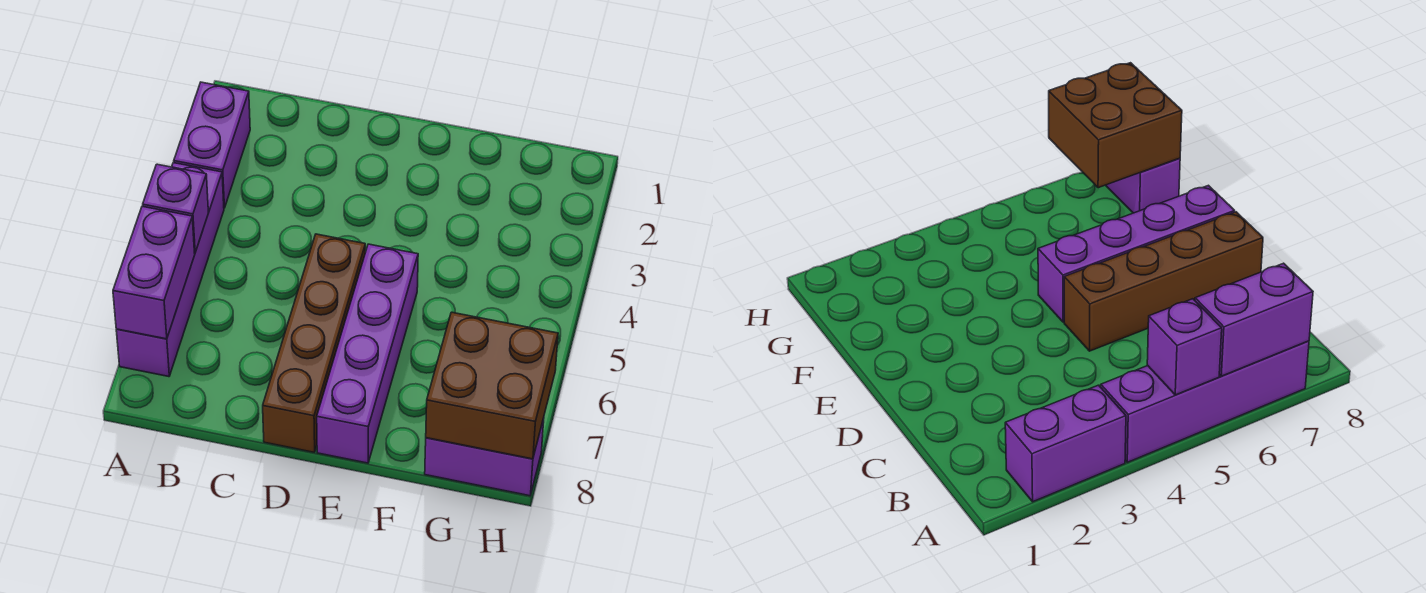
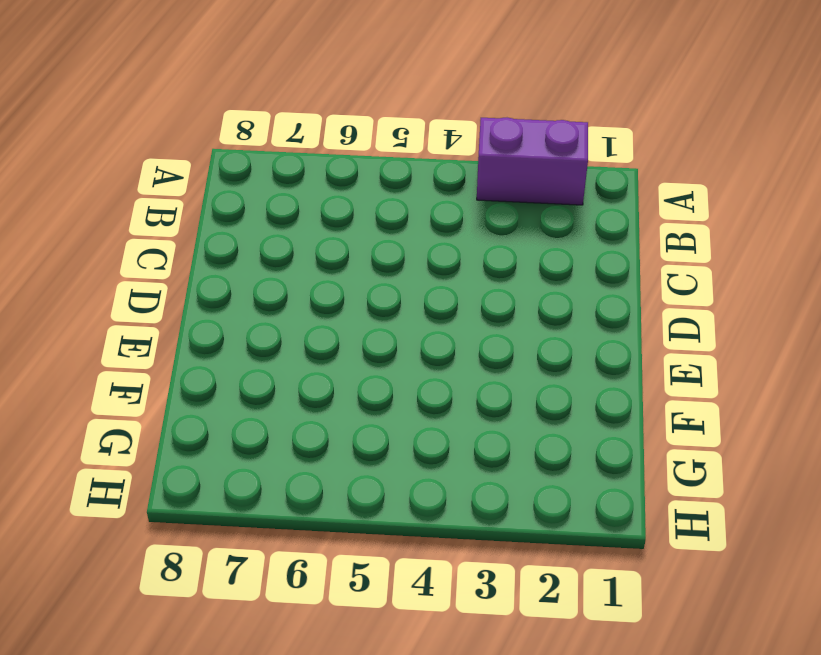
none -> purple 1x4 brick [116,163,224,377]
none -> brown 1x4 brick [263,234,365,452]

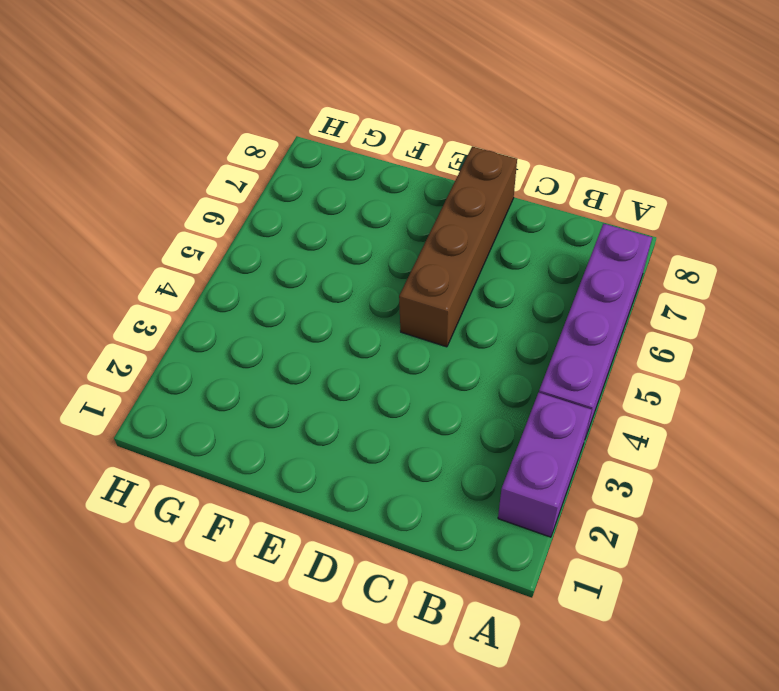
none -> purple 1x4 brick [317,244,418,463]
none -> purple 1x2 brick [425,418,544,496]

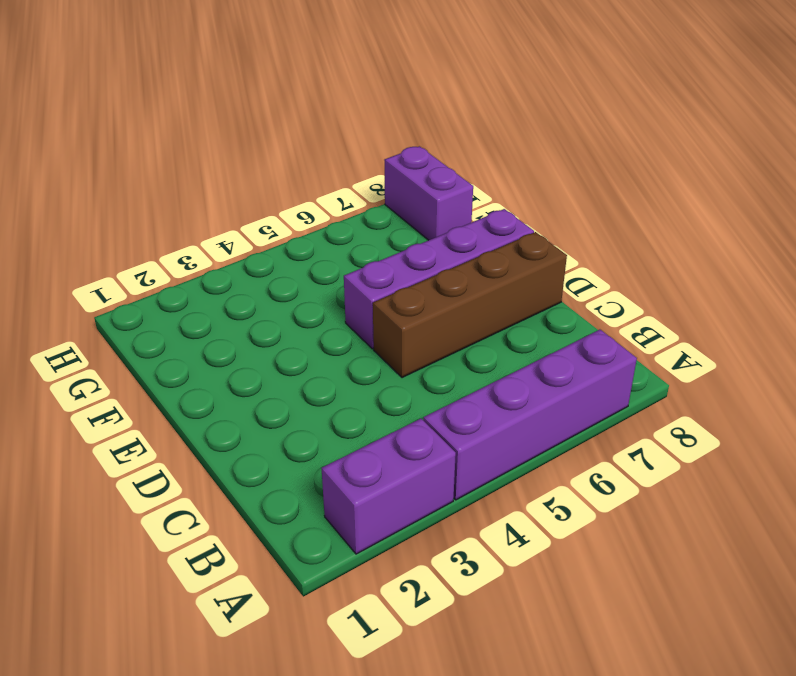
none -> purple 1x1 brick [143,164,208,253]
none -> purple 1x2 brick [113,206,195,339]

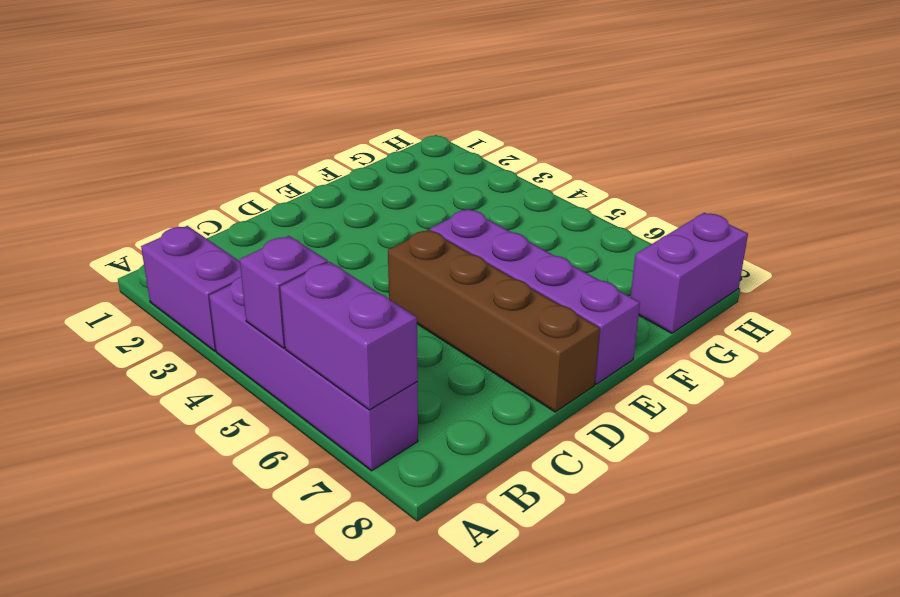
none -> brown 2x2 brick [426,312,558,459]

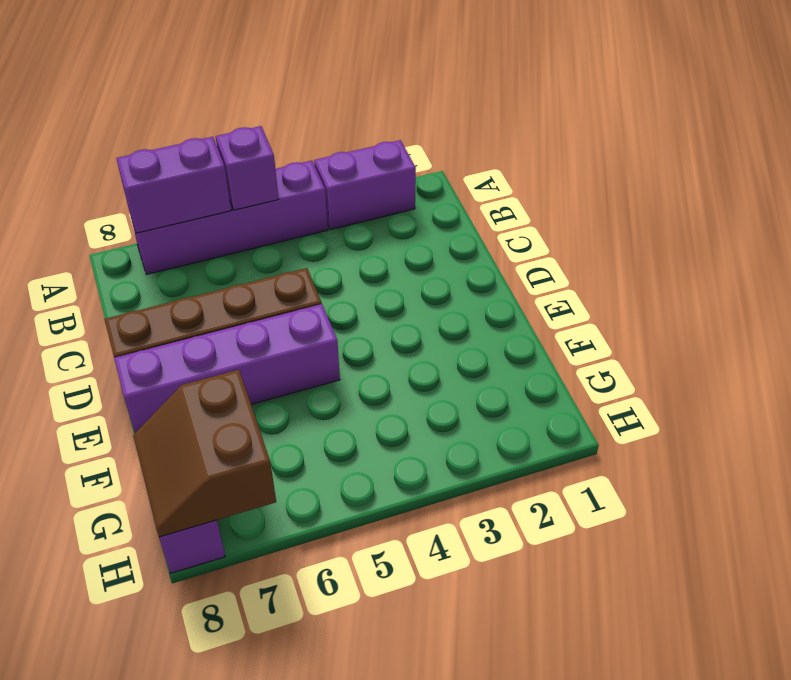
brown 2x2 slope [133,370,276,537] -> brown 2x2 brick [426,312,558,459]

